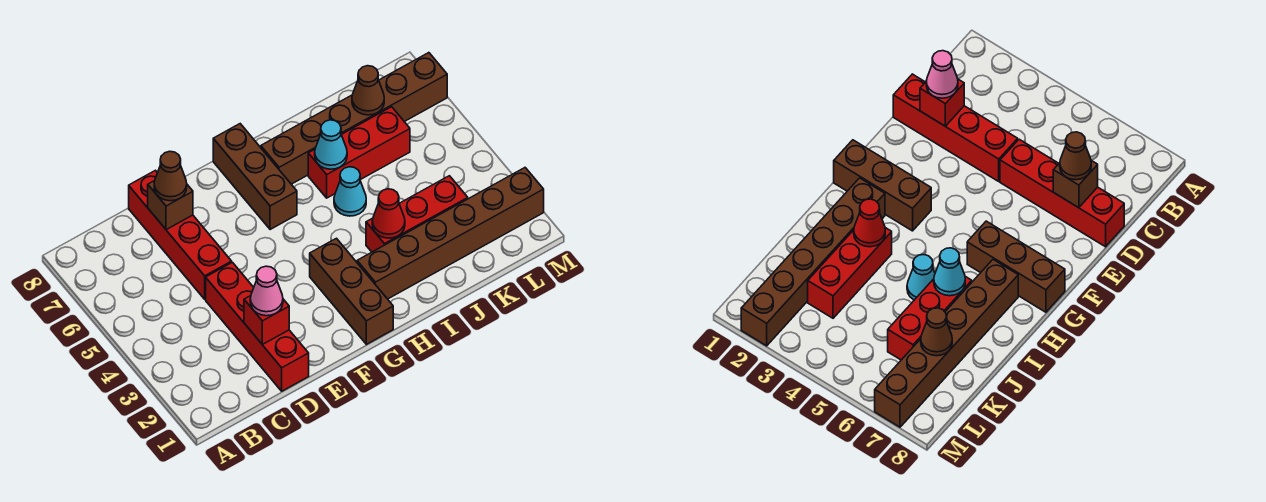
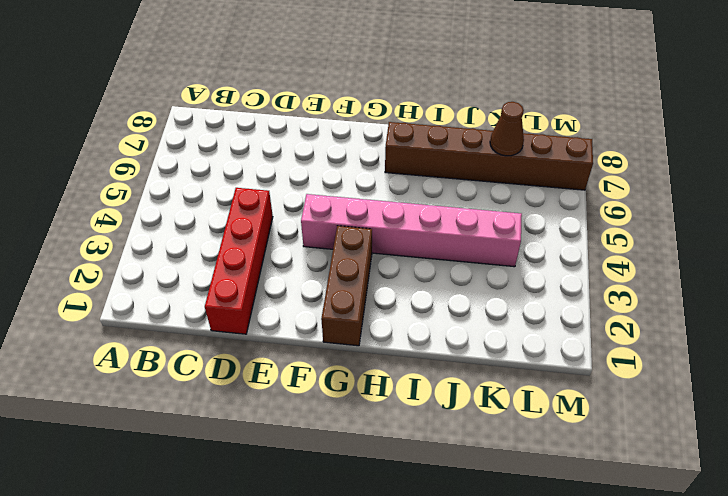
pink 1x6 brick [301,194,522,267] -> none
none -> red 1x4 brick [129,170,232,299]
none -> brown 1x3 brick [213,124,297,230]
none -> brown 1x6 brick [357,168,544,299]

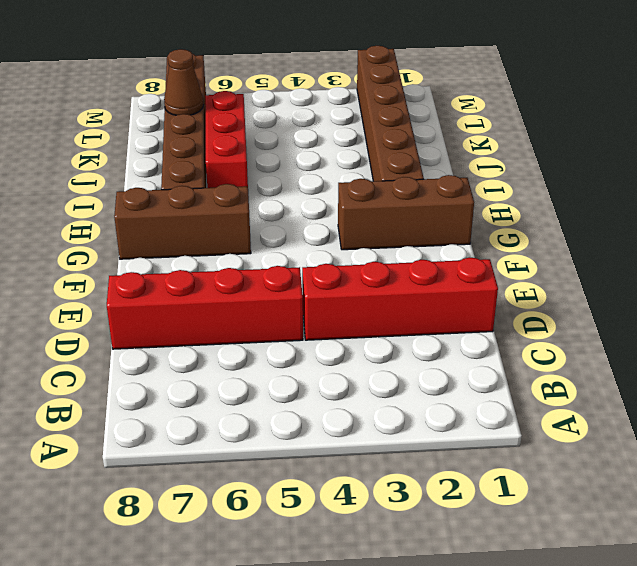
none -> red 1x3 brick [366,176,468,252]
none -> cyan 1x1 cone [334,167,366,216]
none -> red 1x1 brick [244,296,289,344]

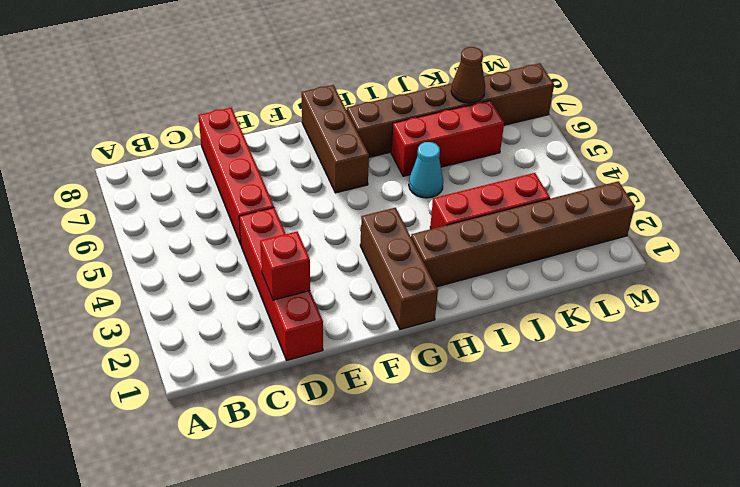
none -> brown 1x1 brick [148,181,193,230]
none -> red 1x1 cone [372,189,405,238]
none -> cyan 1x1 cone [315,120,347,169]

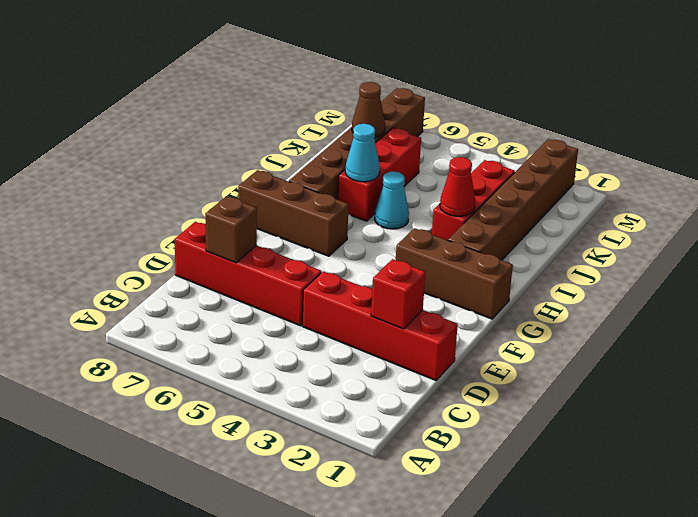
none -> pink 1x1 cone [250,266,283,316]
none -> brown 1x1 cone [154,151,187,201]

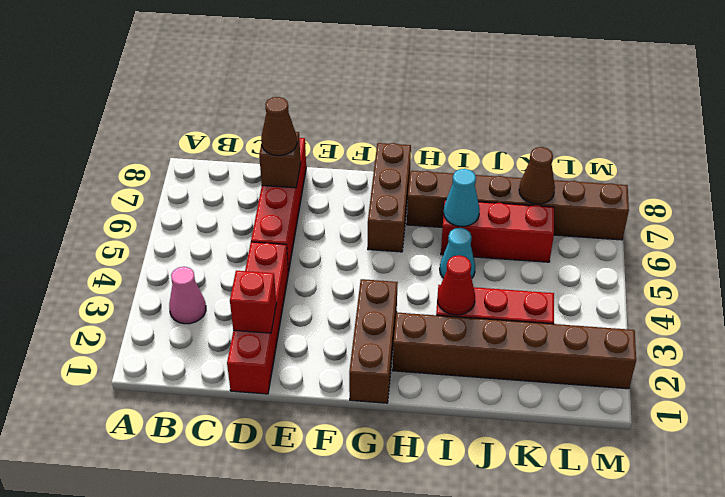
pink 1x1 cone [169,267,206,324] -> pink 1x1 cone moved to [250,266,283,316]

